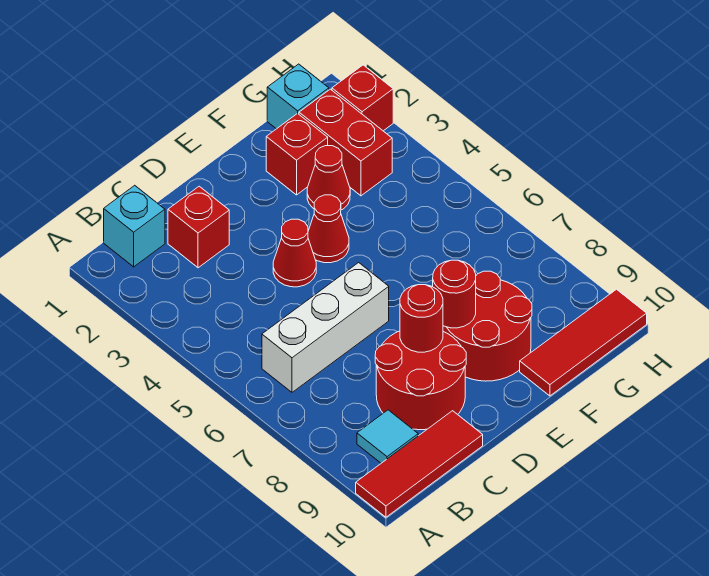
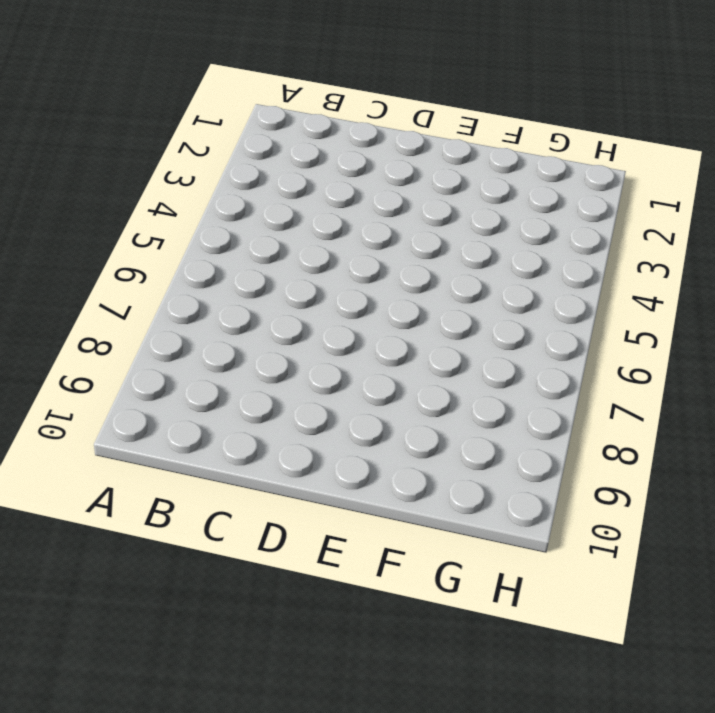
none -> red 1x3 tile [356,411,483,517]
none -> cyan 1x1 brick [104,185,165,267]
none -> white 1x3 brick [262,263,389,392]

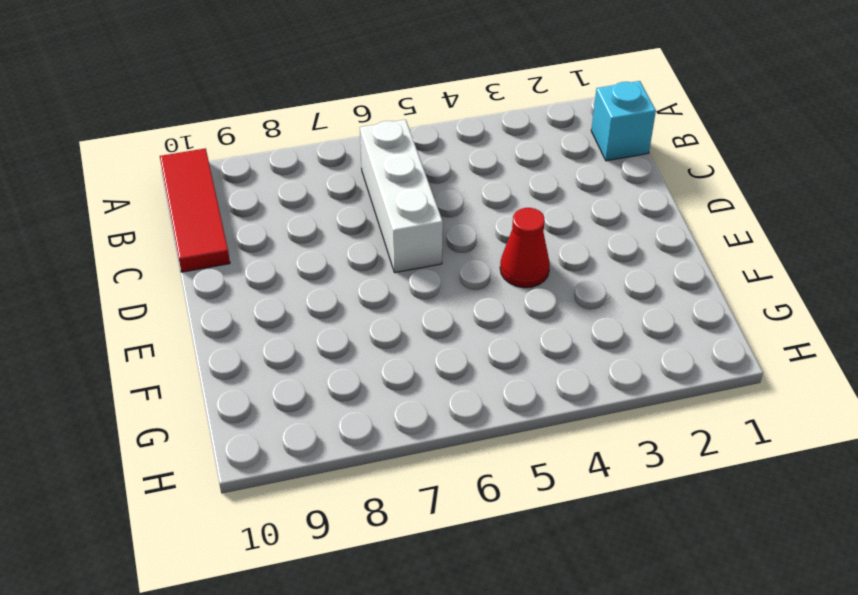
none -> cyan 1x1 tile [357,410,418,463]
none -> red 1x1 brick [168,186,229,268]
none -> red 2x2 round brick [375,331,466,430]

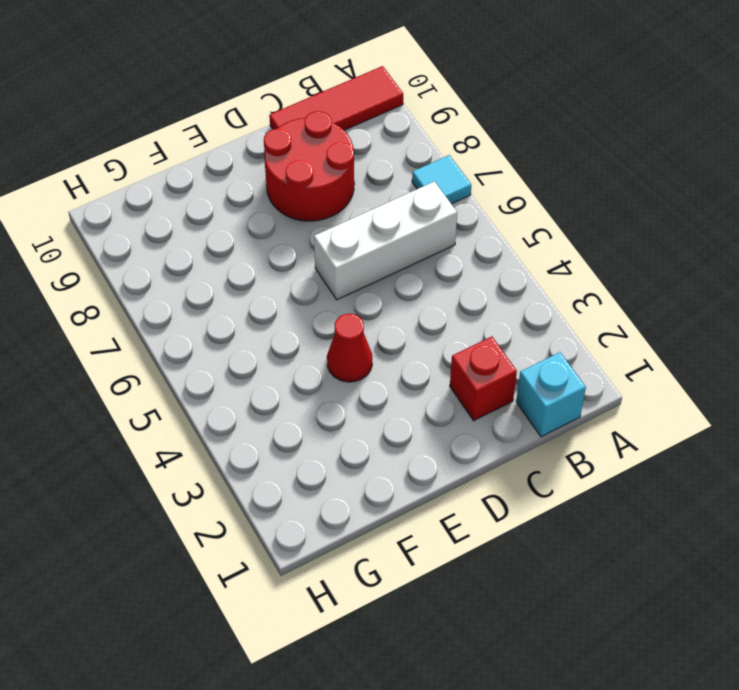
cyan 1x1 tile [412,155,471,204] -> cyan 1x1 tile moved to [357,410,418,463]
none -> red 1x1 cone [273,219,316,287]
none -> red 2x2 round brick [443,271,532,381]
none -> red 1x1 brick [266,113,328,195]

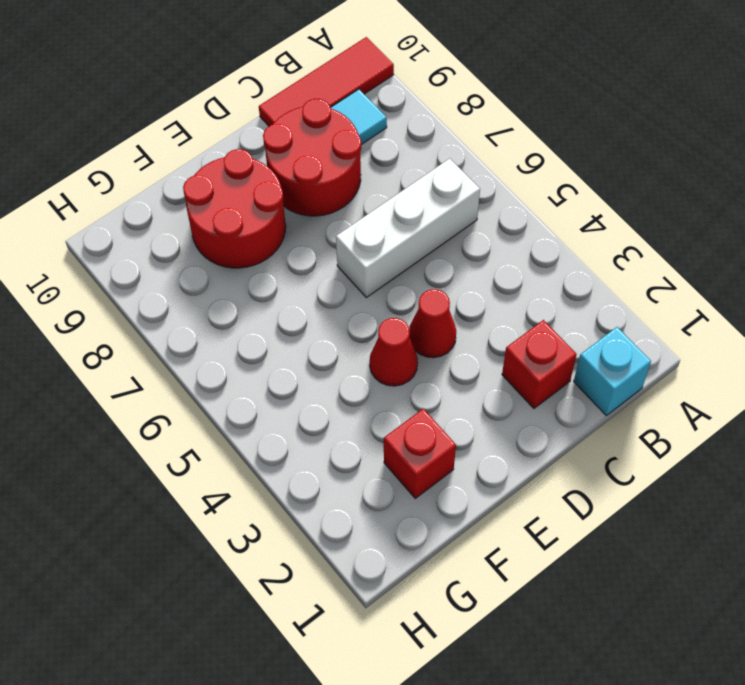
none -> red 1x1 cone [307,146,350,210]
none -> red 1x3 tile [520,289,647,396]
none -> cyan 1x1 brick [267,64,329,129]

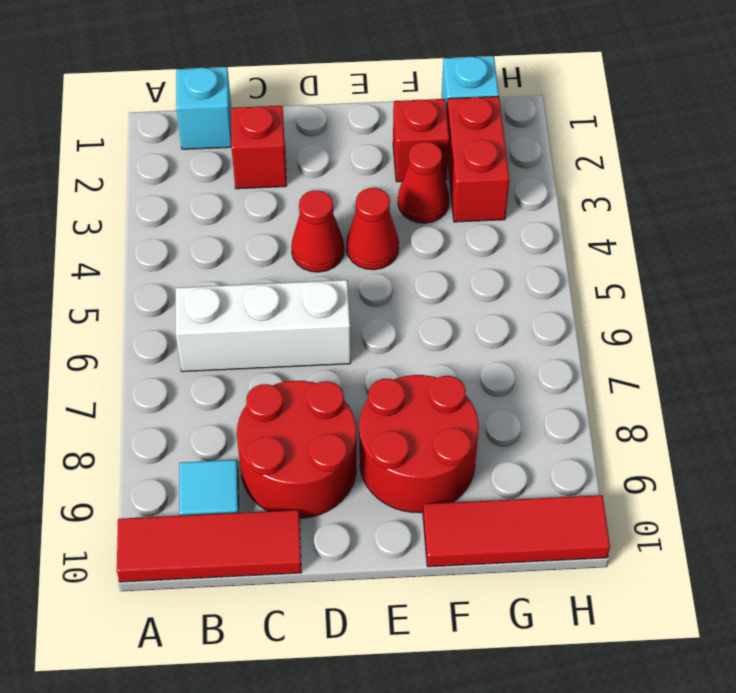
none -> red 1x1 brick [332,65,393,131]
none -> red 1x1 round brick [400,285,443,352]
none -> red 1x1 round brick [433,260,476,328]

